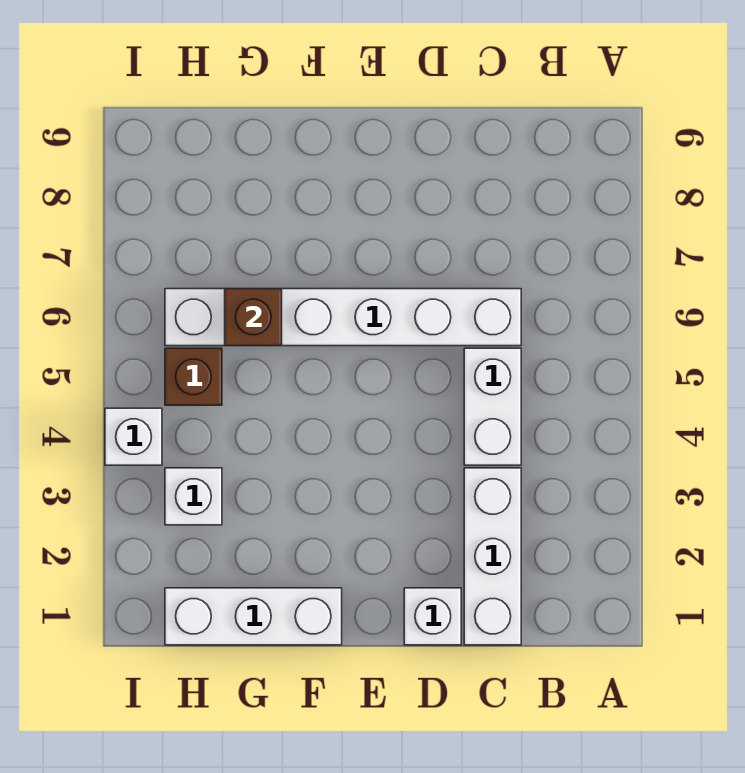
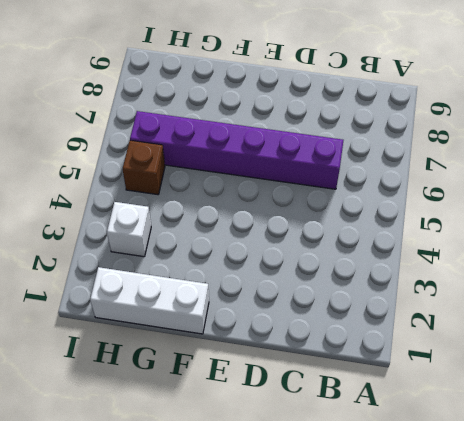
purple 1x6 brick [130,111,344,189] -> white 1x6 brick [165,289,521,346]
none -> white 1x3 brick [464,468,521,645]
none -> white 1x2 brick [464,348,521,465]

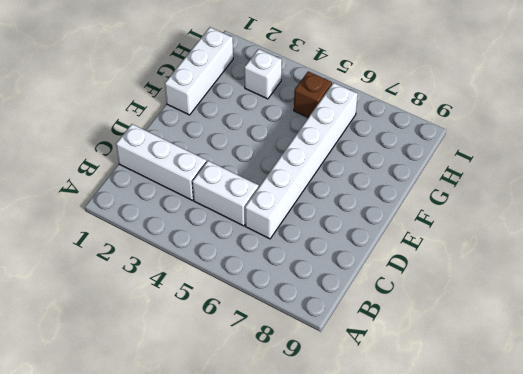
none -> white 1x1 brick [404,588,461,645]
none -> white 1x1 brick [105,408,162,465]

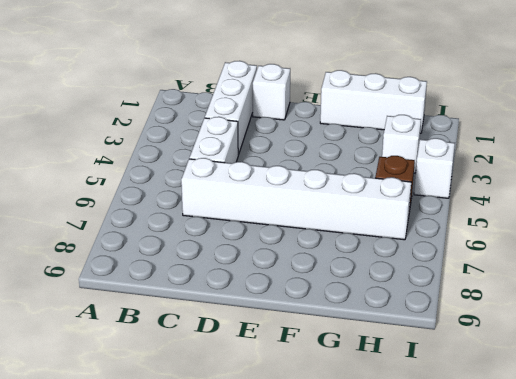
none -> brown 1x1 brick [225,289,282,346]

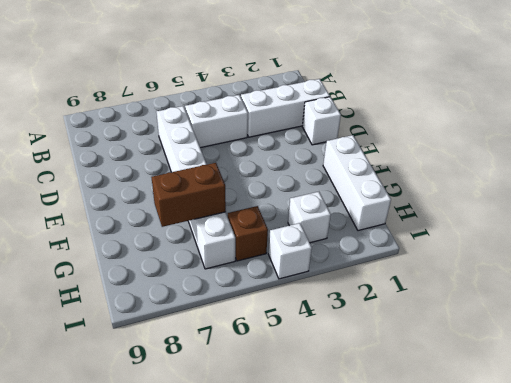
brown 1x2 brick [152,163,226,227] -> brown 1x1 brick [225,289,282,346]

